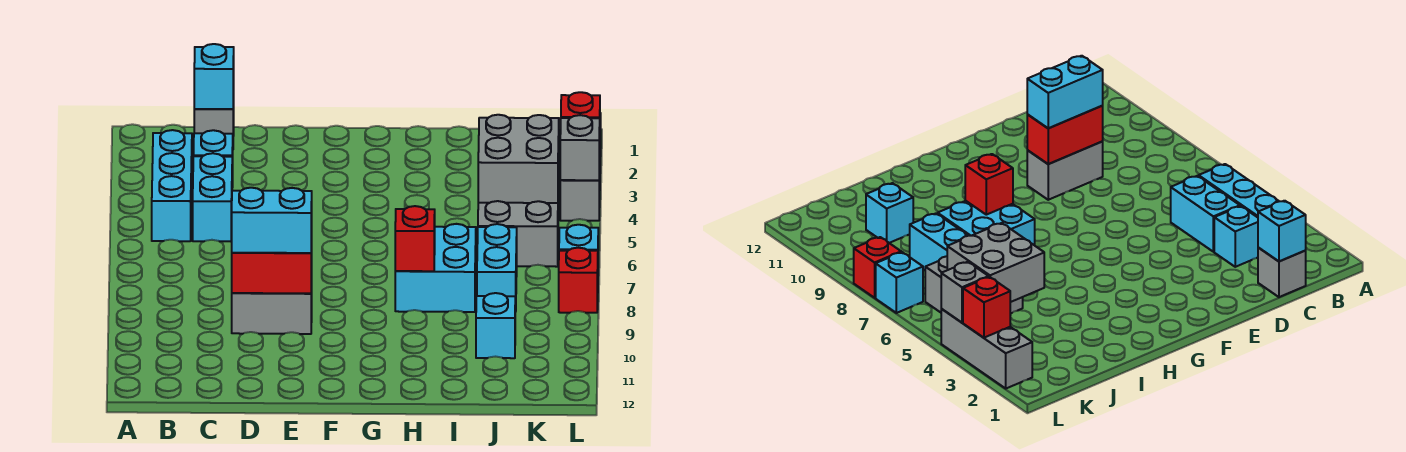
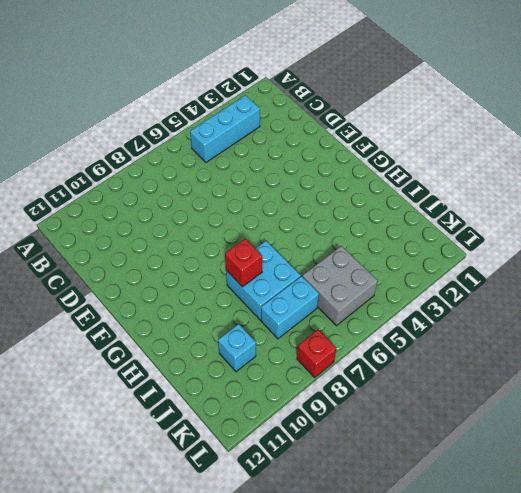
none -> grey 1x1 brick [194,97,234,136]
none -> cyan 1x1 brick [193,130,233,187]
none -> cyan 1x2 brick [193,153,232,241]

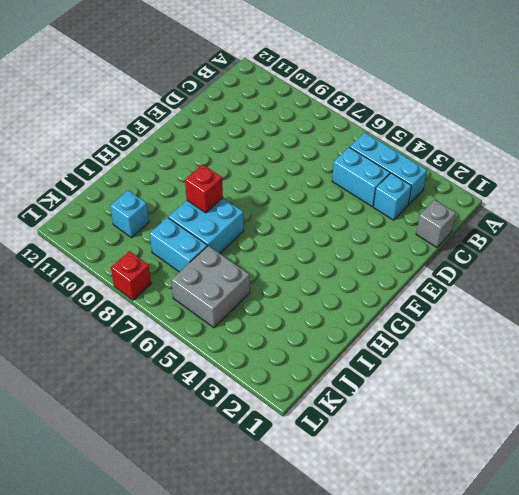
none -> grey 1x2 brick [232,283,312,334]
none -> grey 1x3 brick [560,113,601,221]
none -> cyan 1x1 brick [559,225,598,251]

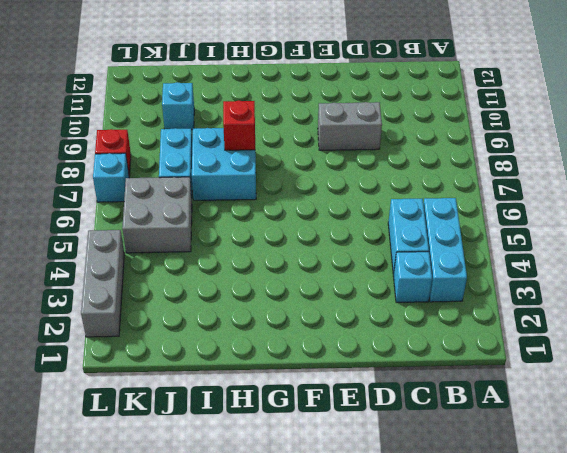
none -> grey 1x1 brick [194,97,234,136]
none -> cyan 1x1 brick [194,44,234,109]
none -> red 1x2 brick [232,243,312,293]

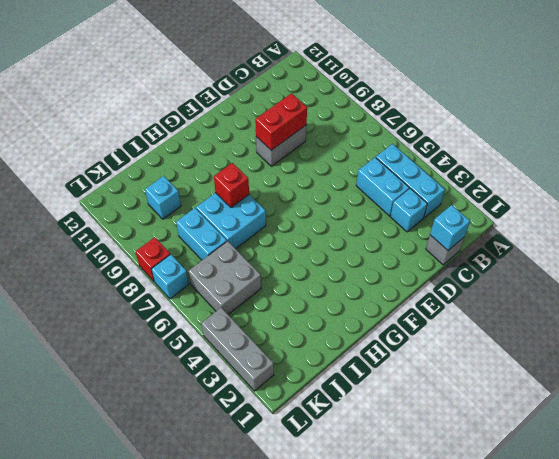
none -> grey 2x2 brick [478,115,559,203]
none -> red 1x1 brick [561,92,600,118]
none -> grey 1x1 brick [560,115,600,180]

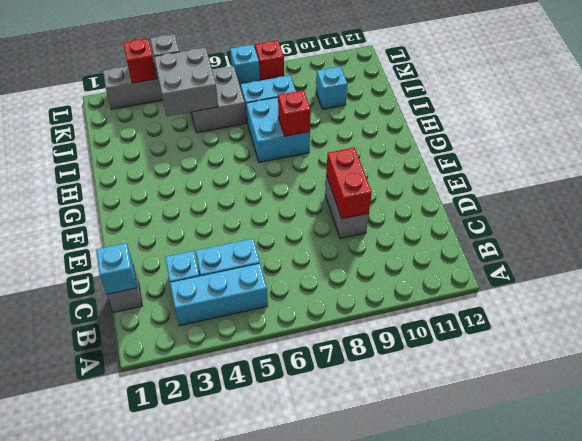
none -> cyan 1x2 brick [231,188,312,253]

